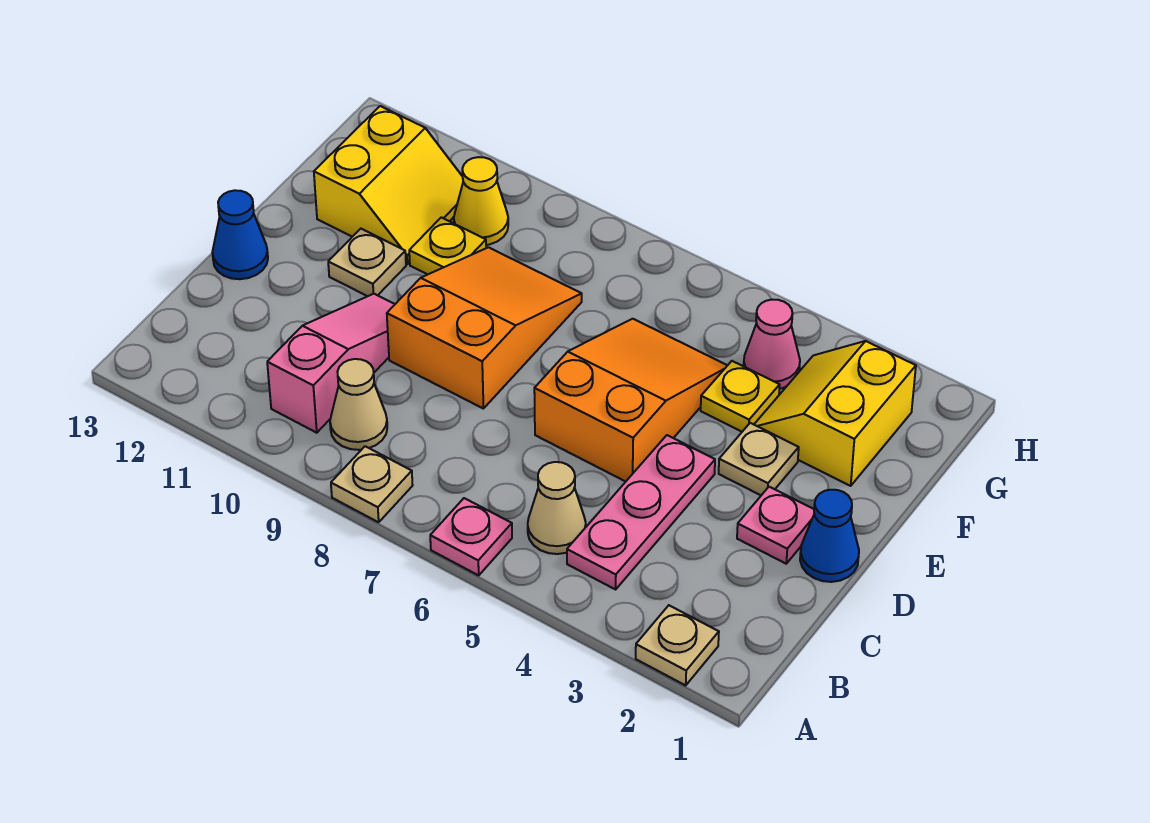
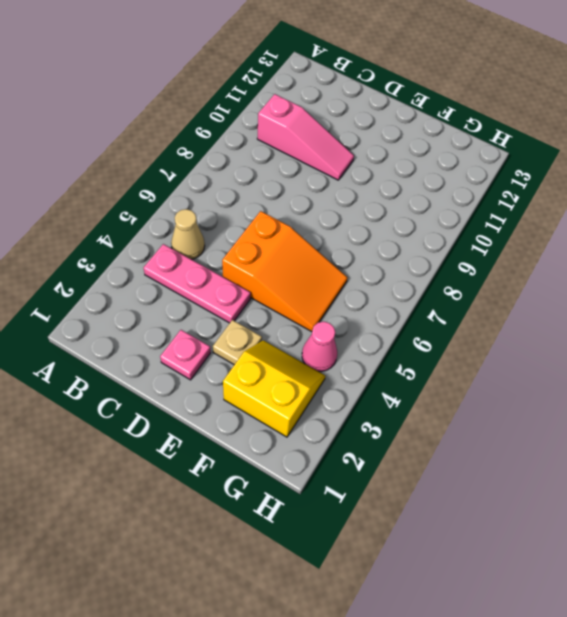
none -> tan 1x1 plate [636,605,719,685]
none -> pink 1x1 plate [430,498,512,575]
none -> tan 1x1 plate [331,446,413,522]

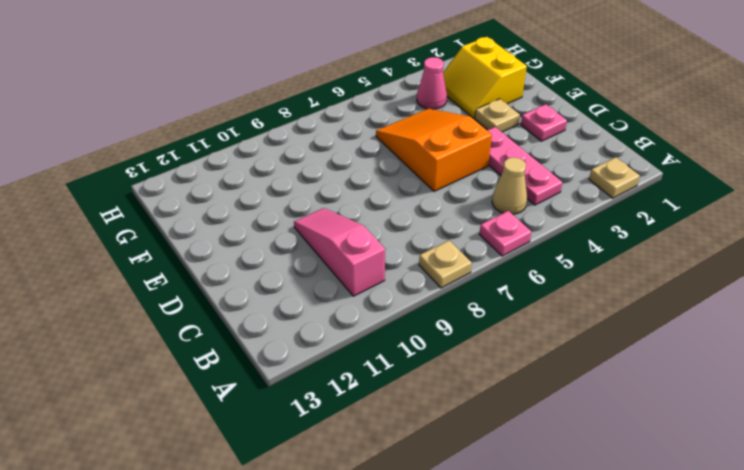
none -> tan 1x1 cone [330,359,387,450]
none -> blue 1x1 cone [800,490,859,582]
none -> orange 2x3 slope [387,247,582,409]

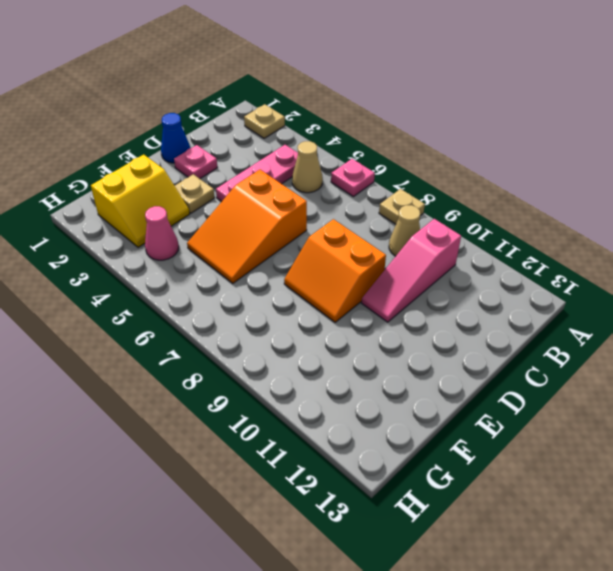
orange 2x2 slope [284,219,386,322] -> orange 2x3 slope [387,247,582,409]
none -> blue 1x1 cone [212,190,268,279]
none -> tan 1x1 plate [328,229,406,296]
none -> yellow 1x1 plate [701,361,780,432]

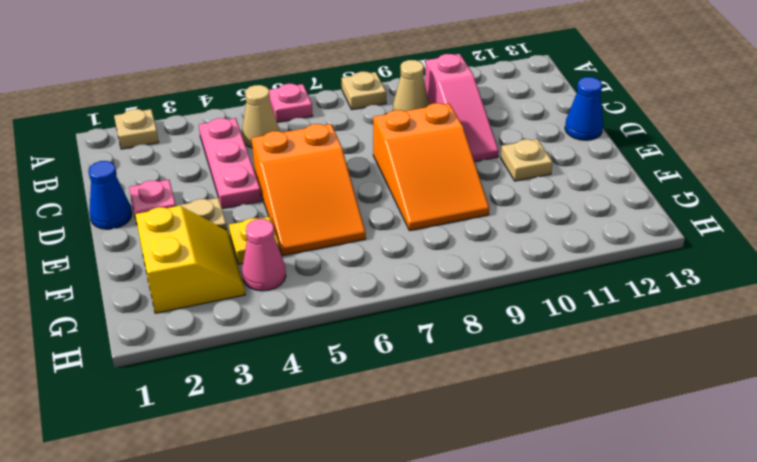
none -> yellow 1x1 plate [409,217,486,275]
none -> yellow 2x2 slope [314,106,463,264]
none -> yellow 1x1 cone [454,157,508,245]

